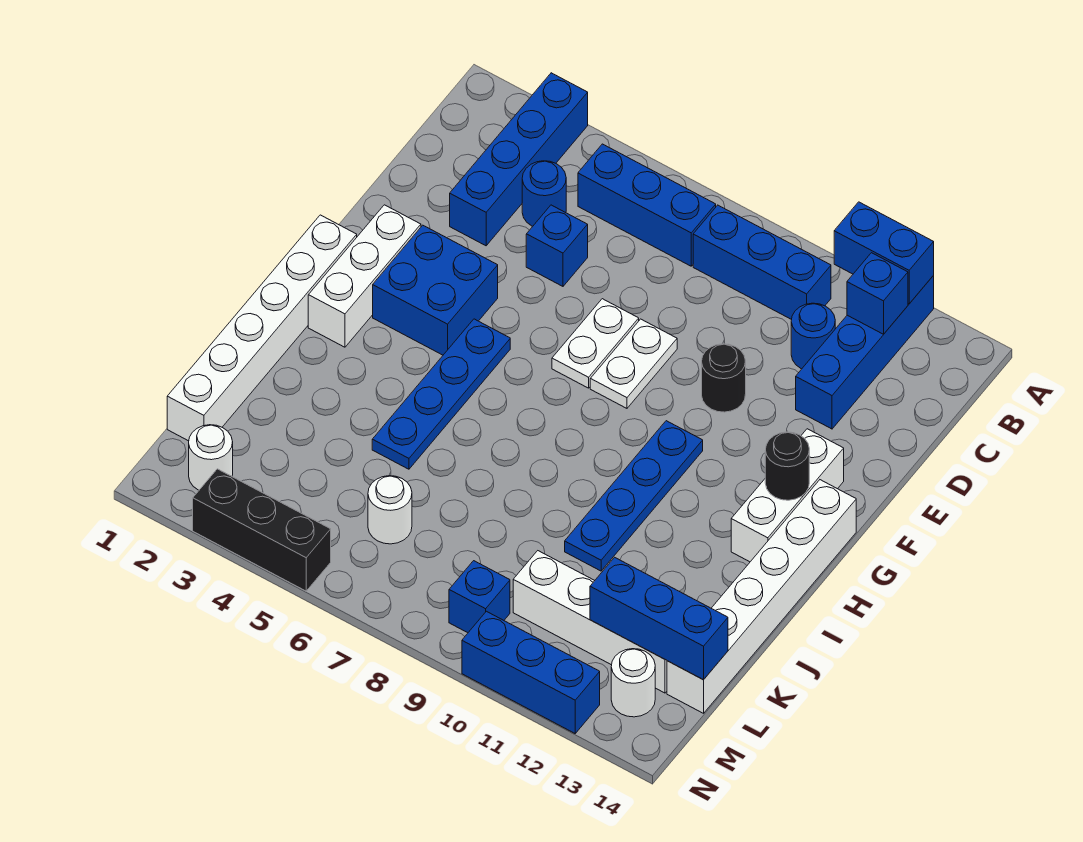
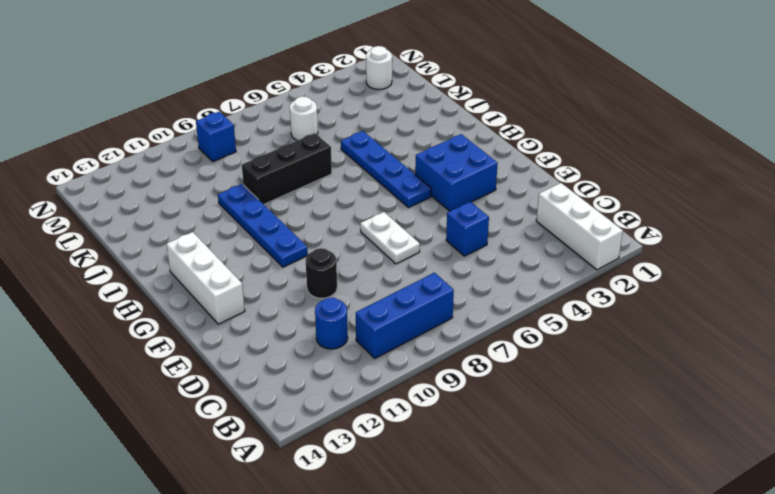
white 1x3 brick [536,183,623,270] -> white 1x3 brick moved to [308,205,421,347]
black 1x3 brick [242,133,332,204] -> black 1x3 brick moved to [193,469,331,591]
none -> blue 1x4 brick [450,73,588,246]
none -> blue 1x4 brick [796,276,934,429]
none -> blue 1x3 brick [578,144,716,266]

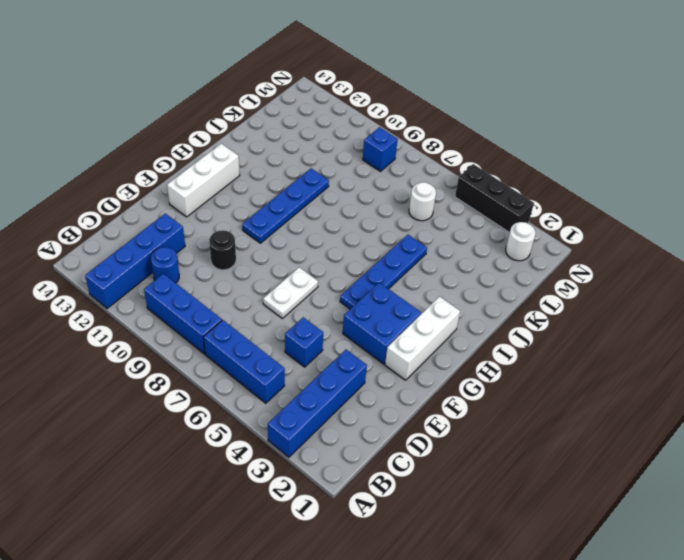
none -> blue 1x1 round brick [522,161,566,226]
none -> white 1x2 plate [590,319,677,408]
none -> white 1x6 brick [167,215,357,441]

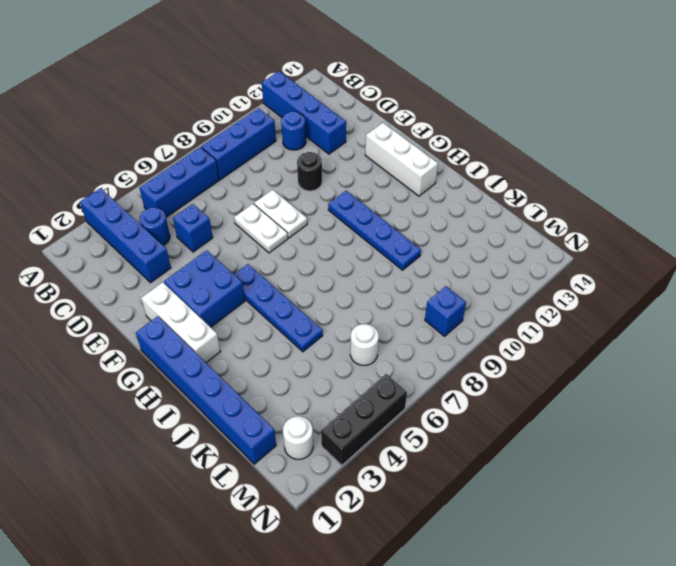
blue 1x6 brick [136,316,276,464] -> white 1x6 brick [167,215,357,441]
none -> white 1x6 brick [667,480,856,713]
none -> white 1x4 brick [513,551,667,693]
none -> white 1x1 round brick [611,649,655,717]

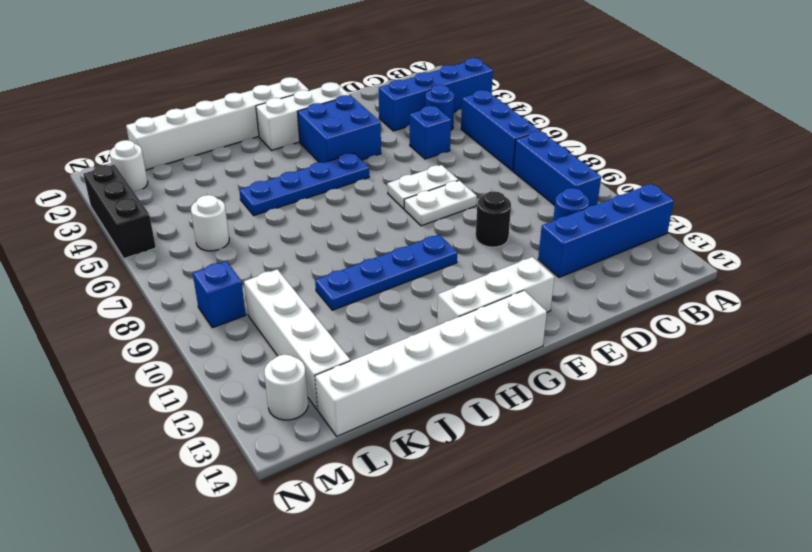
none -> blue 1x3 brick [462,611,600,733]
none -> blue 1x2 brick [834,202,934,304]
none -> blue 1x1 brick [847,253,908,334]

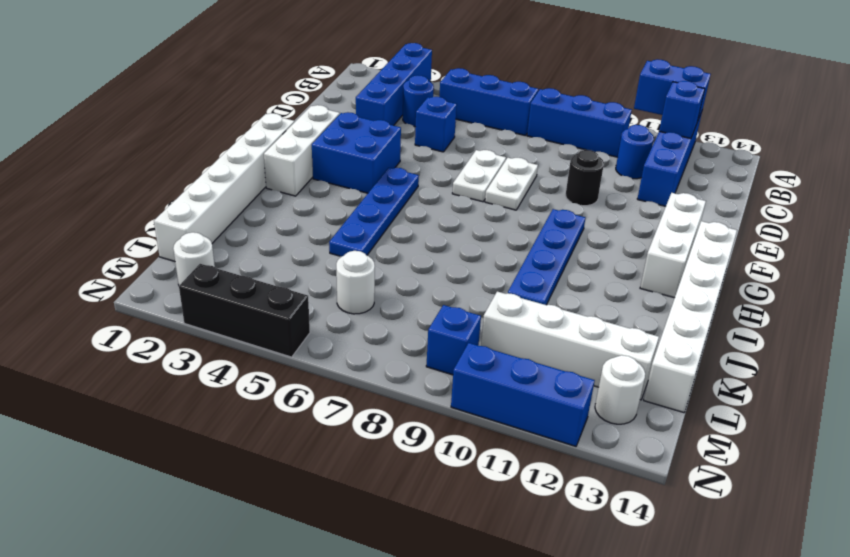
none -> black 1x1 round brick [765,432,809,500]
none -> blue 1x3 brick [590,557,728,680]

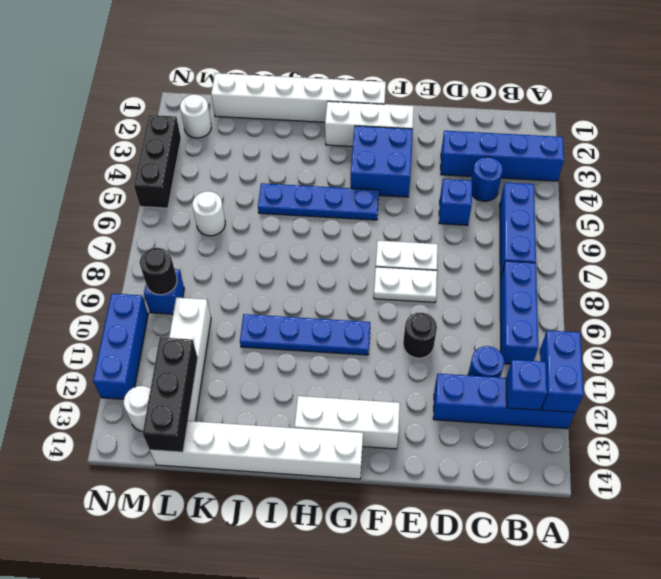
black 1x3 brick [143,337,198,452] -> blue 1x3 brick [590,557,728,680]
black 1x1 round brick [140,248,177,295] -> black 1x1 round brick moved to [765,432,809,500]

